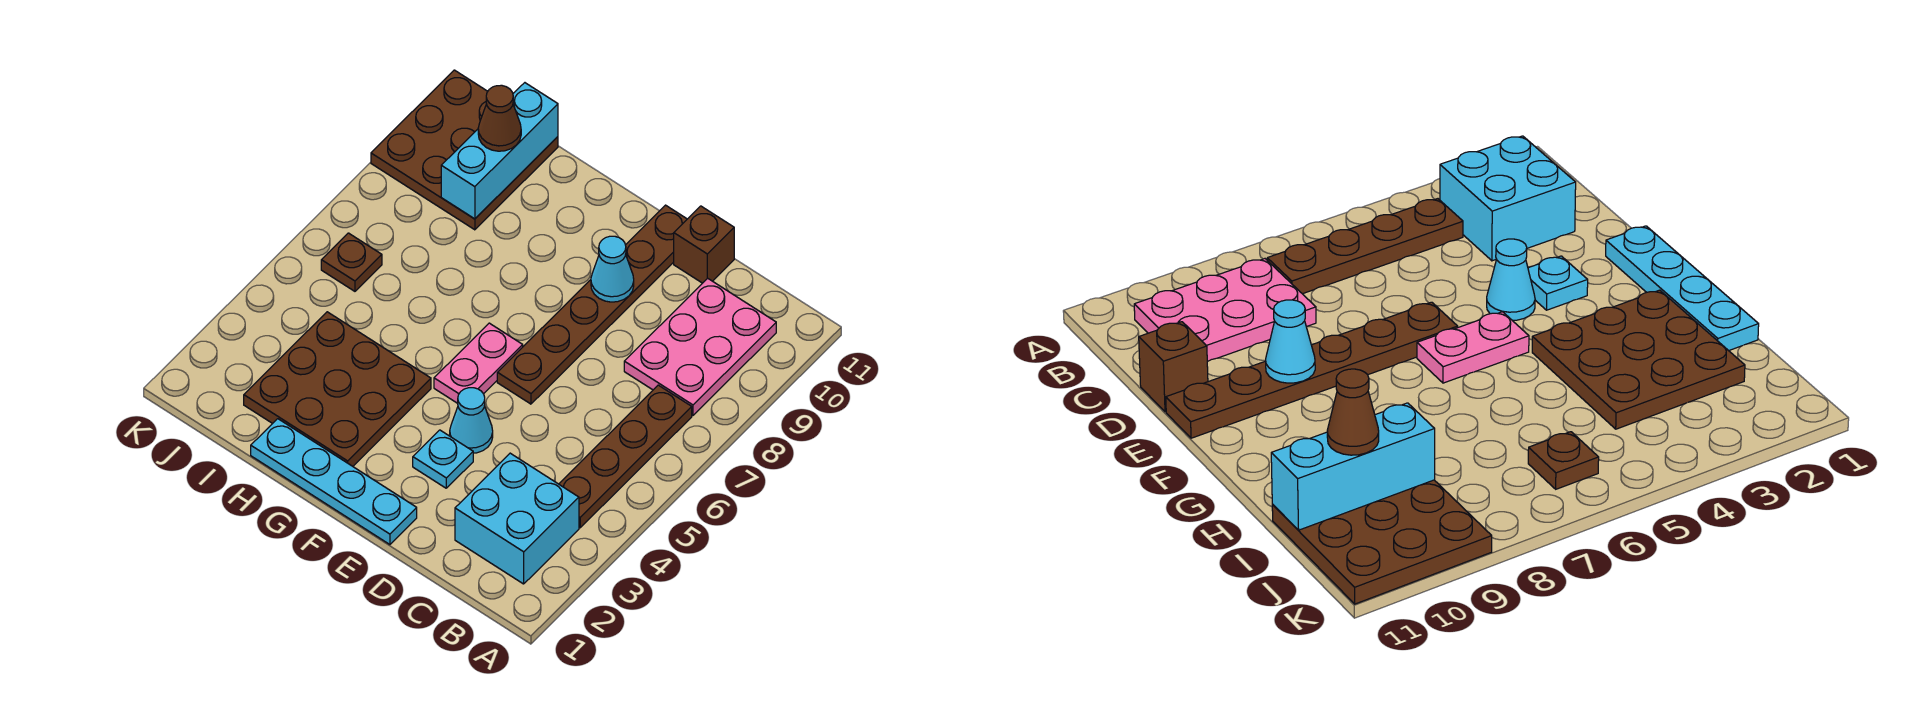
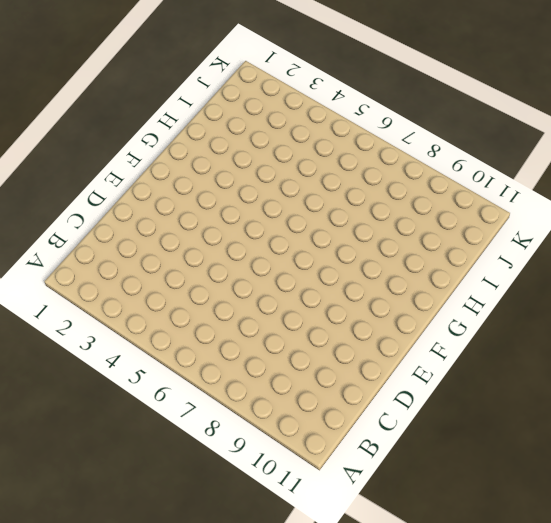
none -> cyan 2x2 brick [455,453,579,584]
none -> brown 1x4 plate [559,385,692,528]
none -> pink 2x3 plate [624,278,776,415]

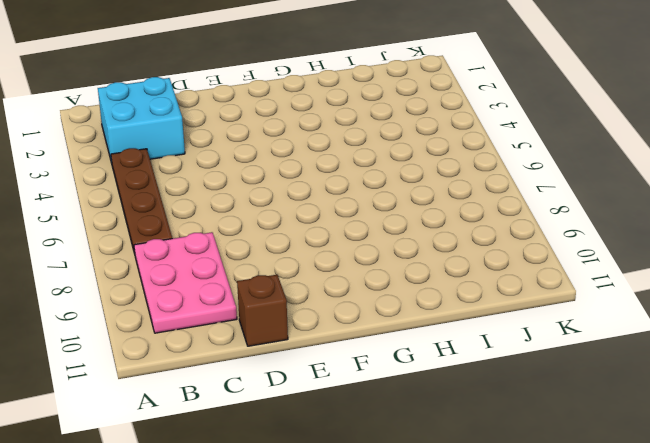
none -> cyan 1x4 plate [251,419,417,545]
none -> cyan 1x1 plate [413,430,473,488]
none -> cyan 1x1 cone [450,388,493,453]

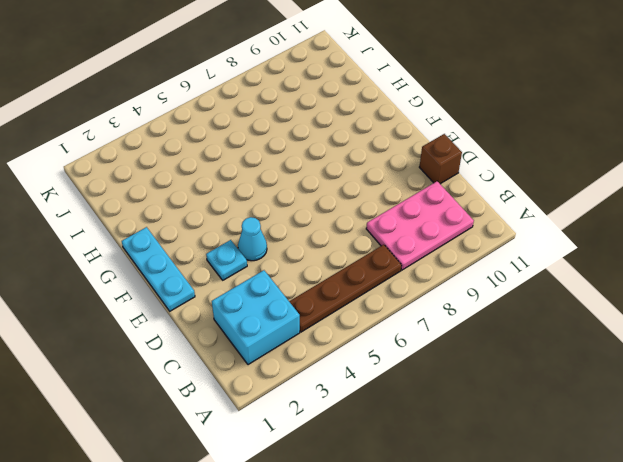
cyan 1x3 plate [122,227,195,311] -> cyan 1x4 plate [251,419,417,545]
none -> brown 1x6 plate [497,205,687,404]
none -> pink 1x2 plate [434,323,523,403]
none -> brown 3x3 plate [244,312,431,466]

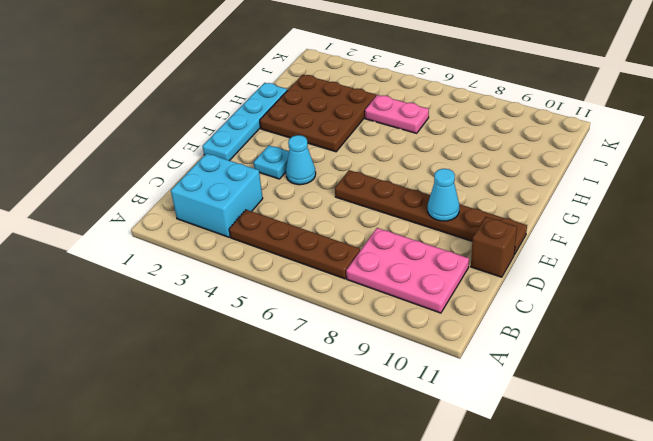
pink 1x2 plate [365,95,429,133] -> pink 1x2 plate moved to [434,323,523,403]
none -> brown 3x3 plate [371,70,558,230]
none -> brown 1x1 plate [321,233,382,291]
none -> cyan 1x3 brick [441,83,558,219]

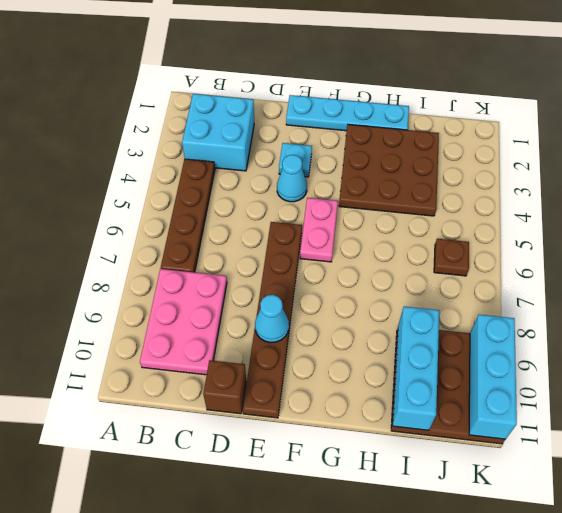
cyan 1x3 brick [469,315,517,439] -> none
none -> brown 1x1 cone [478,85,521,151]

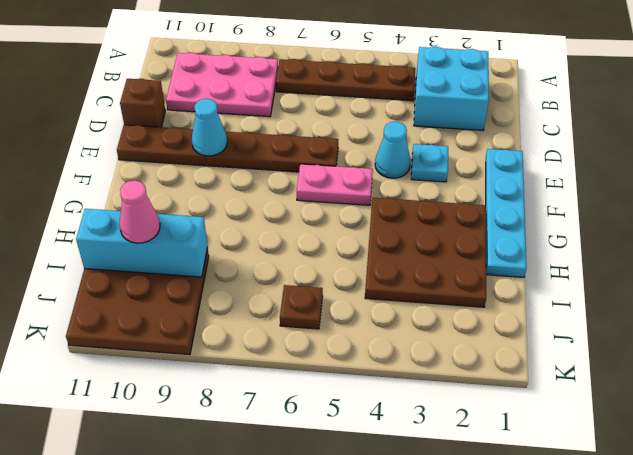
pink 1x1 cone [120,180,160,243] -> brown 1x1 cone [478,85,521,151]

